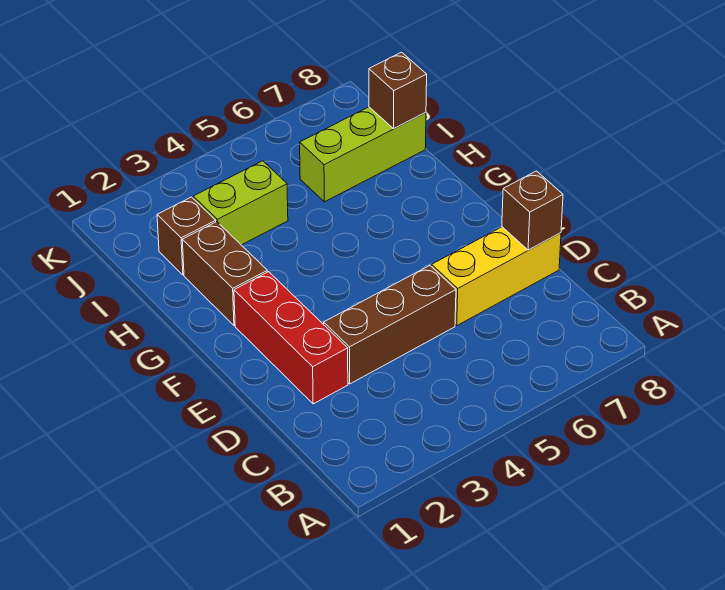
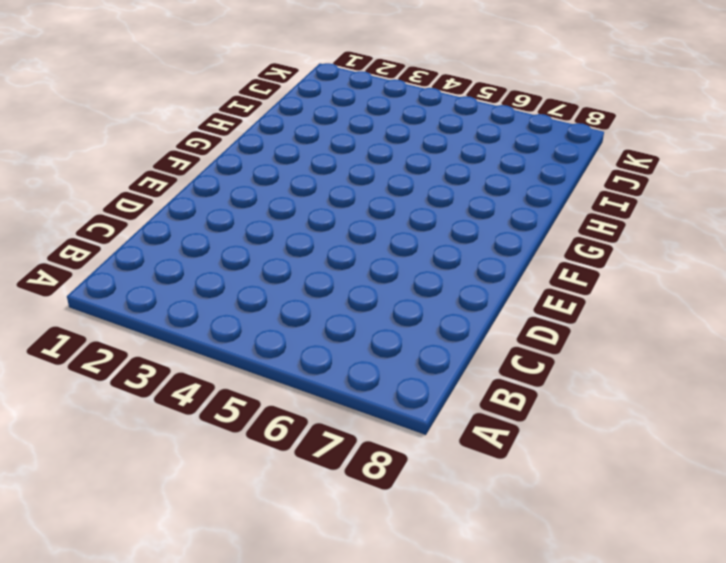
none -> red 1x3 brick [234,272,348,404]
none -> brown 1x3 brick [324,266,456,384]

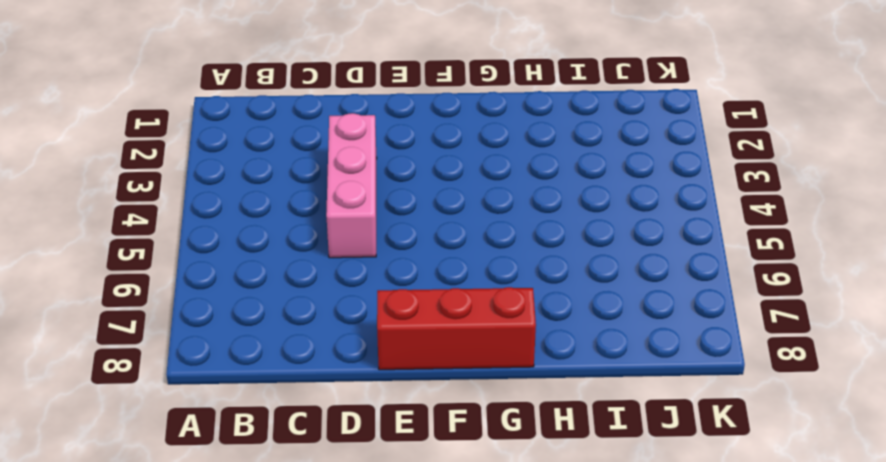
pink 1x3 brick [326,113,377,258] -> brown 1x3 brick [324,266,456,384]
red 1x3 brick [377,287,536,370] -> red 1x3 brick moved to [234,272,348,404]
none -> yellow 1x3 brick [432,227,561,325]
none -> brown 1x2 brick [182,222,267,326]

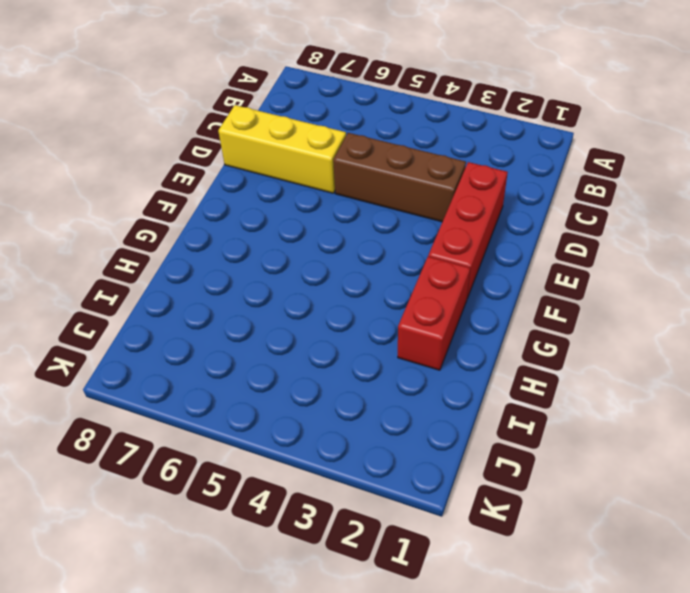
red 1x2 brick [398,256,470,370] -> brown 1x2 brick [182,222,267,326]
none -> brown 1x1 brick [157,197,216,275]
none -> lime 1x2 brick [193,161,288,245]

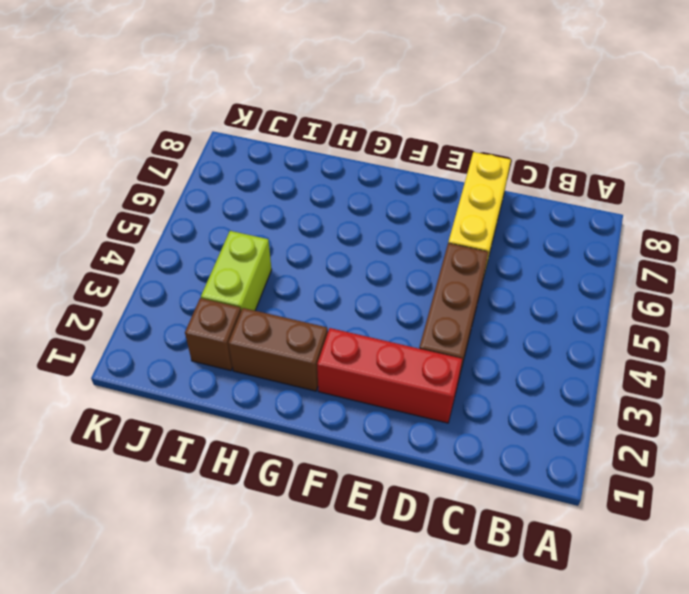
none -> lime 1x3 brick [300,107,426,202]
none -> brown 1x1 brick [502,171,563,250]

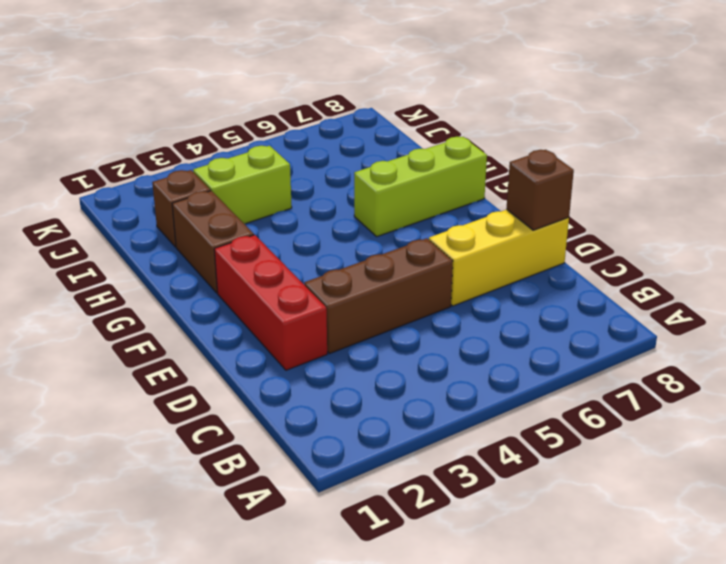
lime 1x3 brick [354,137,487,236] -> lime 1x3 brick moved to [300,107,426,202]
none -> brown 1x1 brick [369,52,427,129]

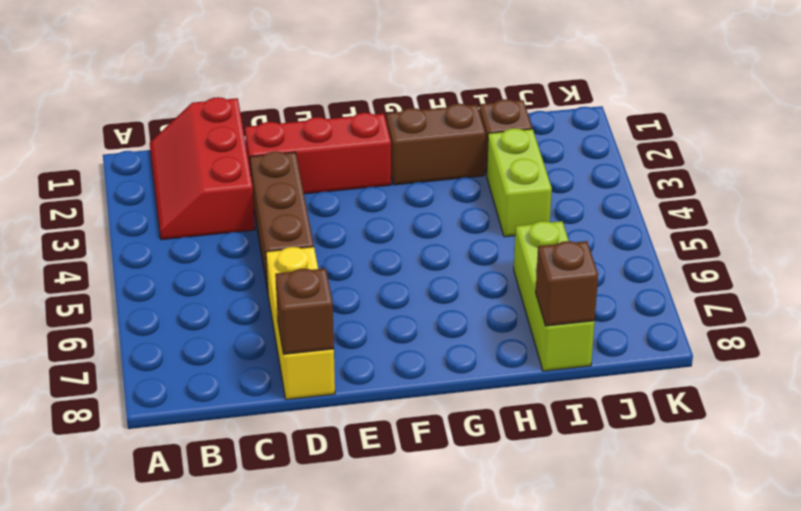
red 2x3 slope [150,97,255,240] -> none

